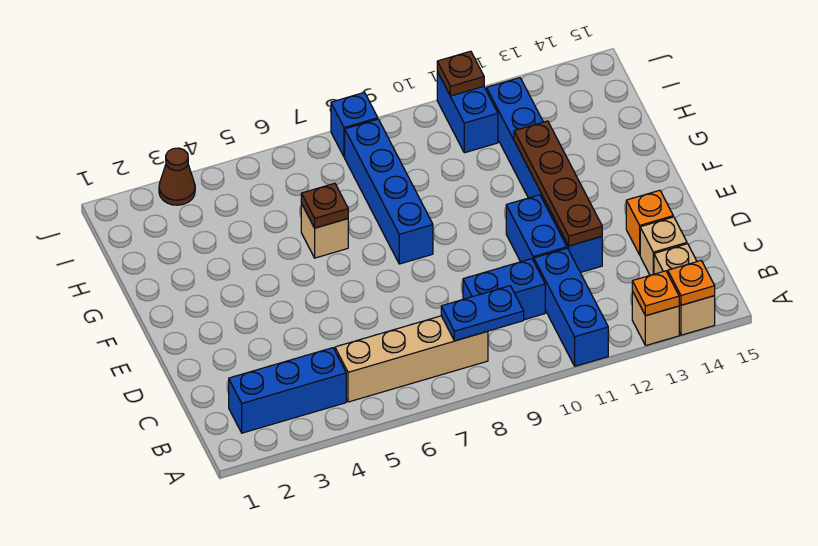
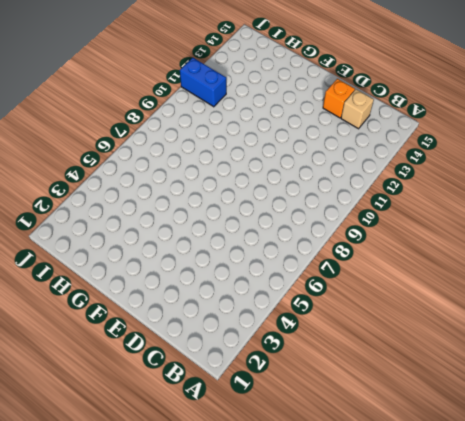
none -> blue 1x3 brick [534,248,608,366]
none -> tan 1x1 brick [632,291,679,345]
none -> tan 1x2 brick [654,244,715,335]

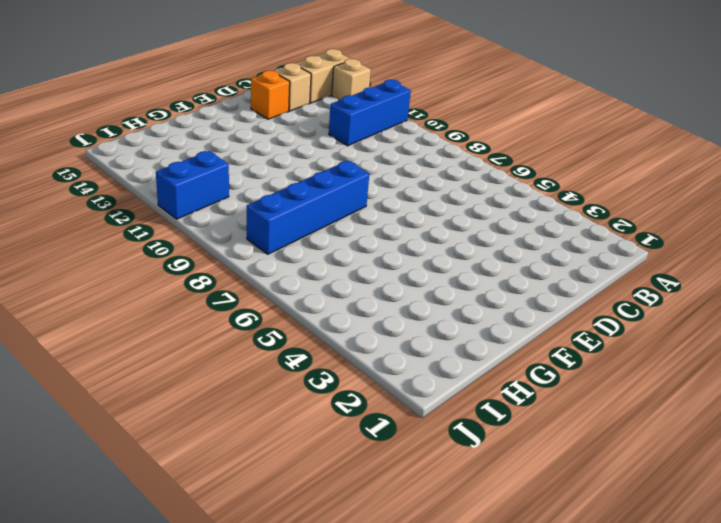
none -> blue 1x3 brick [229,348,346,433]
none -> tan 1x4 brick [335,316,488,402]
none -> blue 1x2 brick [463,259,545,320]

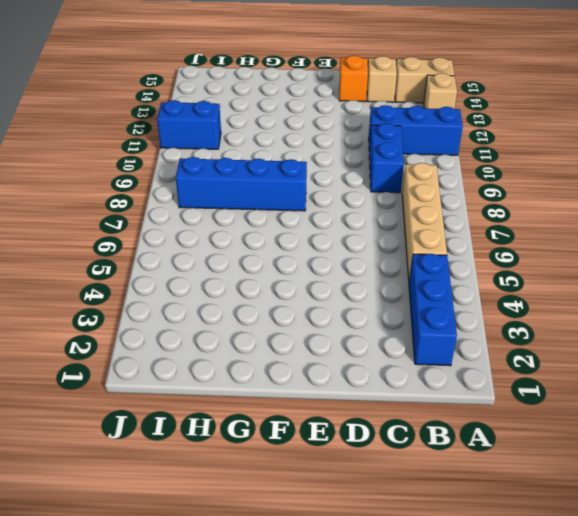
none -> blue 1x2 brick [506,195,567,262]
none -> blue 1x6 brick [487,78,602,273]
none -> tan 1x1 brick [301,204,348,258]

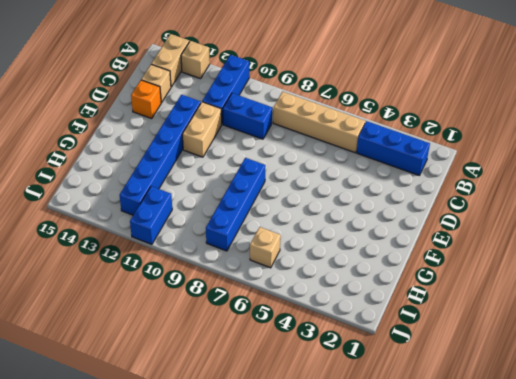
tan 1x2 brick [182,102,222,157] -> blue 1x2 brick [506,195,567,262]
tan 1x1 brick [250,227,281,268] -> tan 1x1 brick moved to [301,204,348,258]
none -> brown 1x1 cone [159,148,195,205]
none -> blue 1x1 brick [331,92,378,157]
none -> orange 1x1 plate [632,271,679,316]

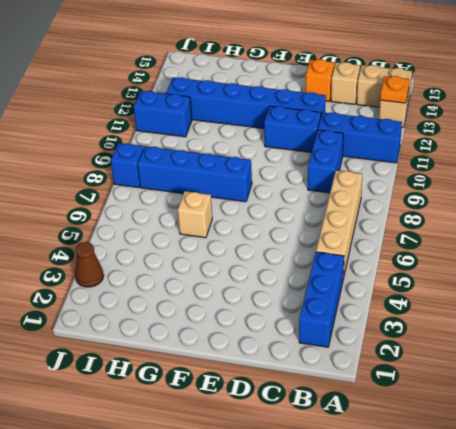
none -> orange 1x1 plate [668,261,715,305]
none -> blue 1x2 plate [441,286,524,341]
none -> brown 1x4 plate [514,121,602,246]

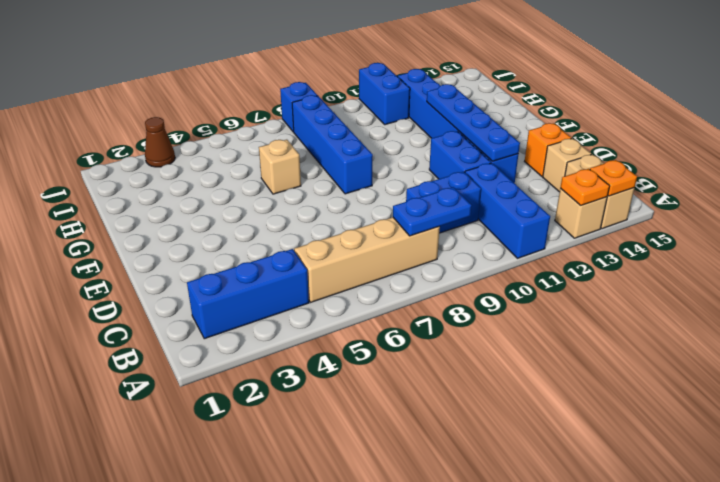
blue 1x4 plate [427,84,520,161] -> brown 1x4 plate [514,121,602,246]
none -> brown 1x1 plate [301,183,348,228]
none -> brown 1x1 plate [437,51,484,96]

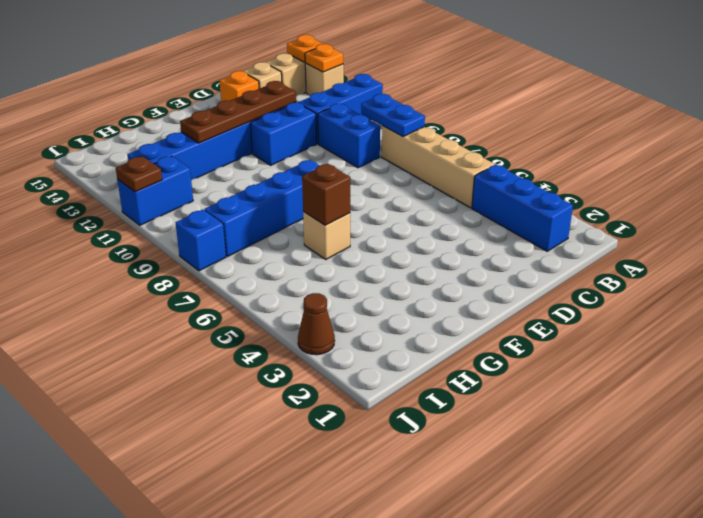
brown 1x1 brick [302,164,350,225] -> brown 1x1 plate [301,183,348,228]

